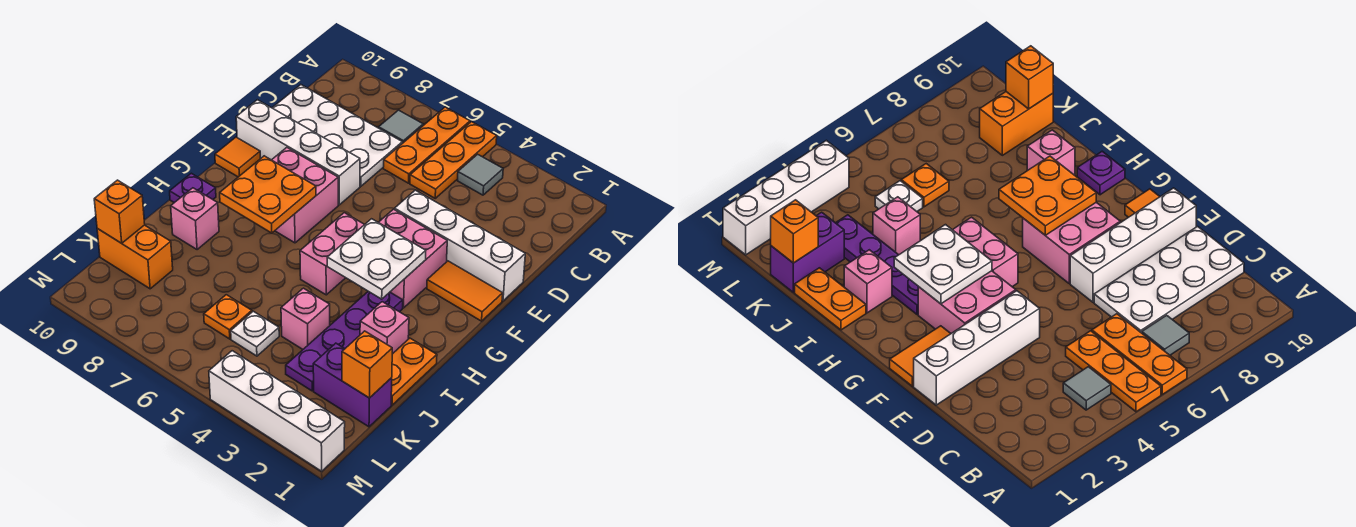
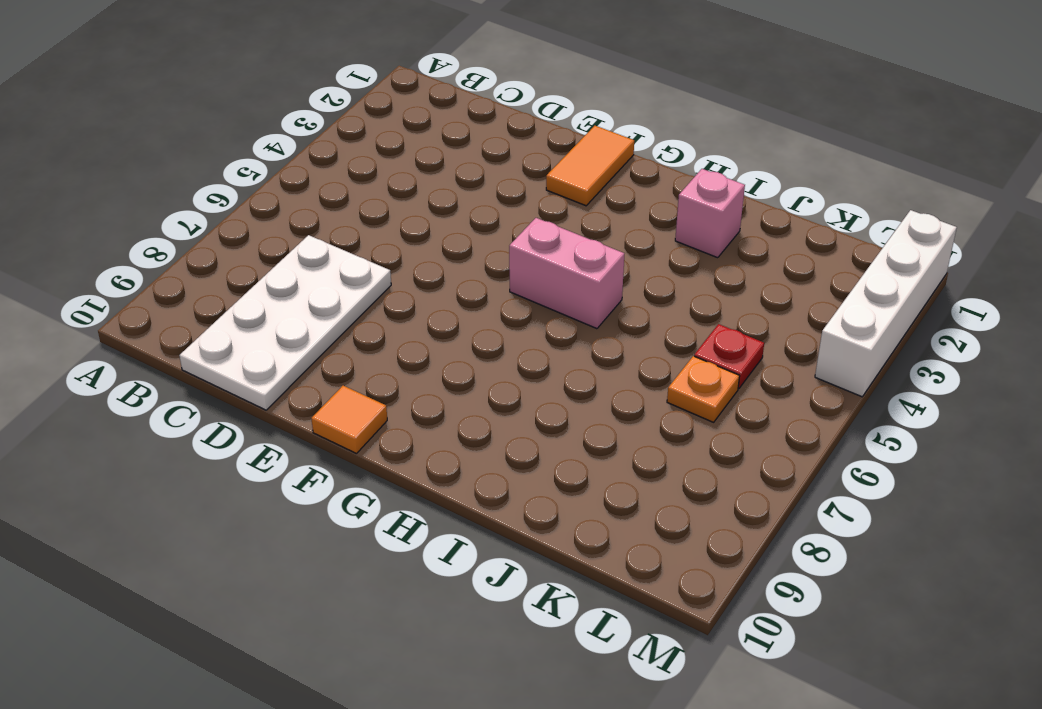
red 1x1 plate [694,324,764,389] -> white 1x1 plate [231,311,279,356]
none -> orange 1x3 plate [410,122,497,198]
none -> orange 1x3 plate [383,107,470,183]
none -> grey 1x1 tile [457,154,503,195]

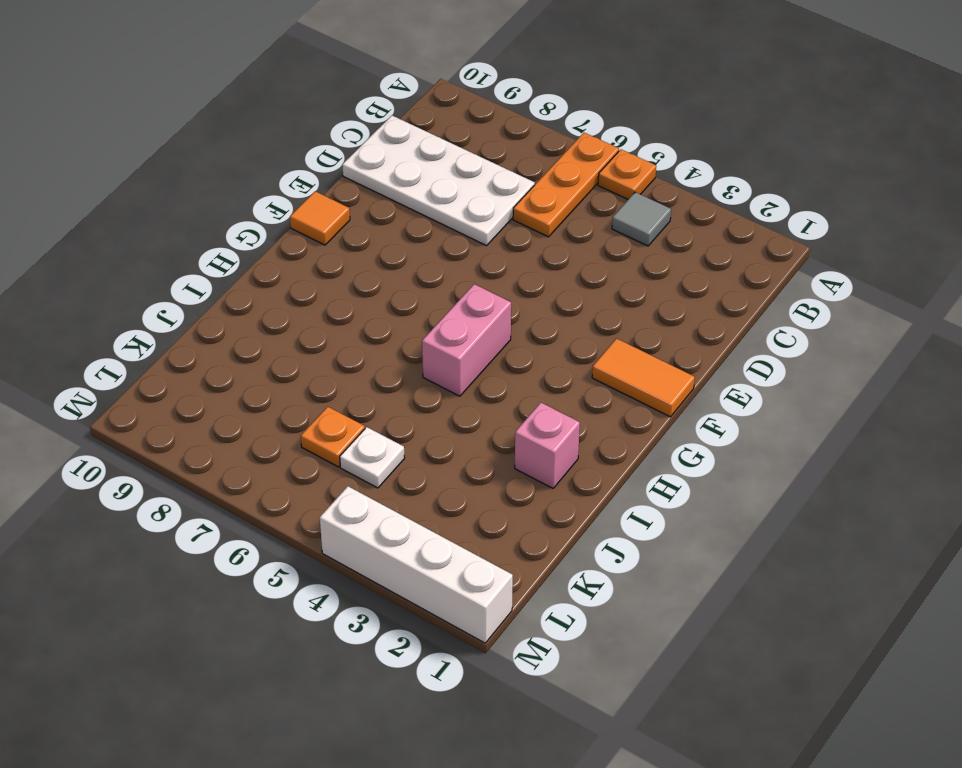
orange 1x1 plate [598,150,656,199] -> orange 1x3 plate [410,122,497,198]
none -> grey 1x1 tile [379,110,423,143]
none -> white 1x4 brick [395,190,525,301]
none -> white 1x4 brick [236,100,360,205]

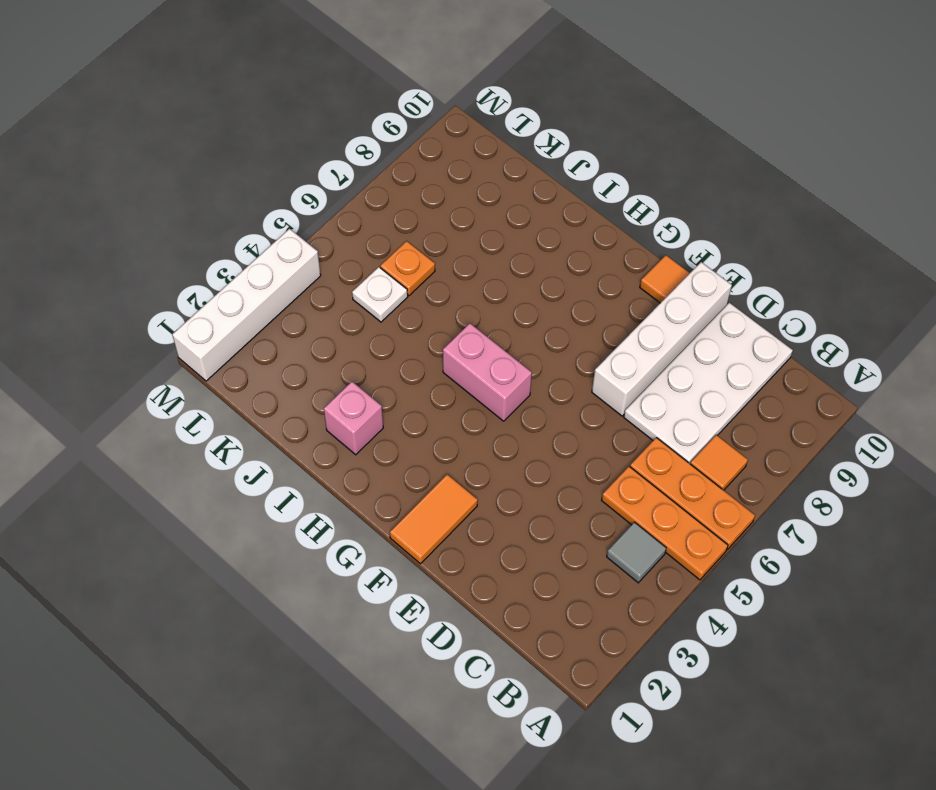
orange 1x1 tile [690,435,748,490] -> grey 1x1 tile [379,110,423,143]
none -> white 1x4 brick [395,190,525,301]
none -> pink 2x2 brick [378,209,447,308]
none -> pink 2x2 brick [272,148,338,243]

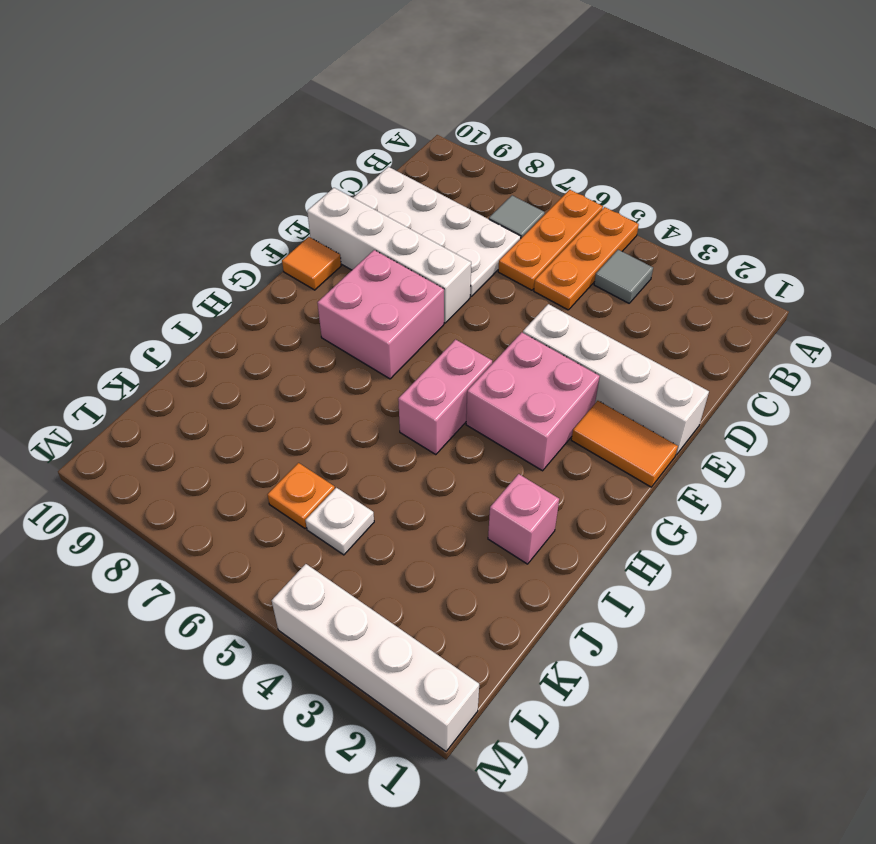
none -> purple 1x4 plate [286,291,403,391]
none -> purple 1x1 plate [170,173,216,203]
none -> orange 1x2 plate [391,338,437,405]

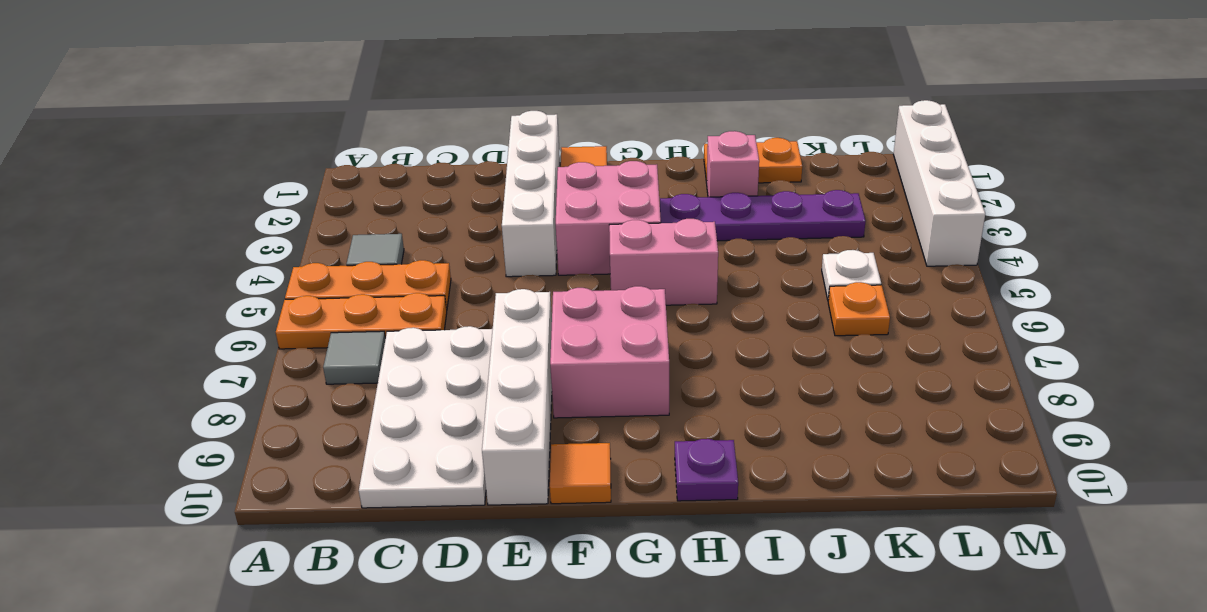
none -> pink 1x1 brick [171,188,219,250]
none -> pink 1x1 brick [281,288,330,349]
none -> purple 1x2 brick [313,343,392,427]

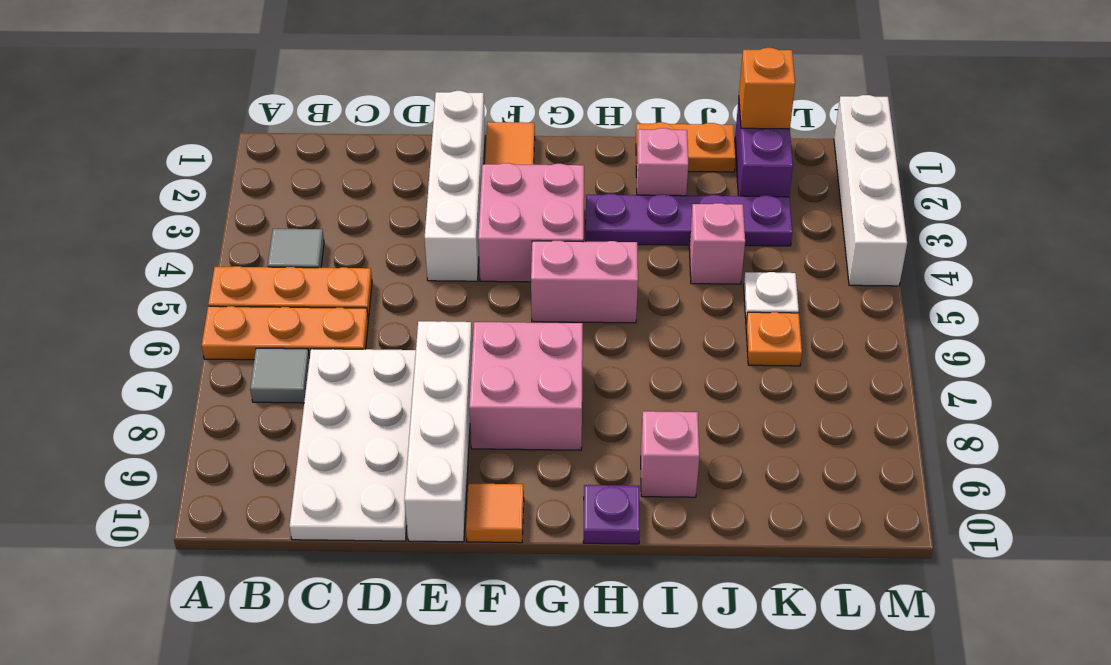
none -> orange 1x2 brick [97,225,173,289]
none -> white 2x2 plate [327,219,426,299]
none -> orange 2x2 plate [220,156,316,233]

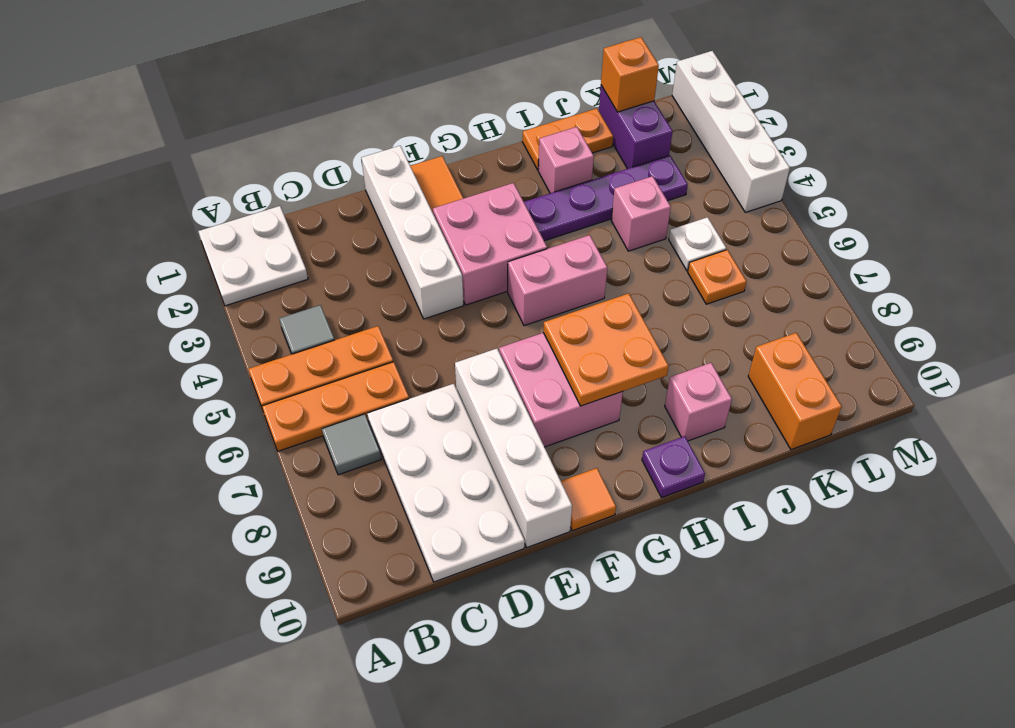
white 2x2 plate [198,206,308,306] -> white 2x2 plate moved to [327,219,426,299]
none -> orange 1x1 brick [94,180,145,243]

